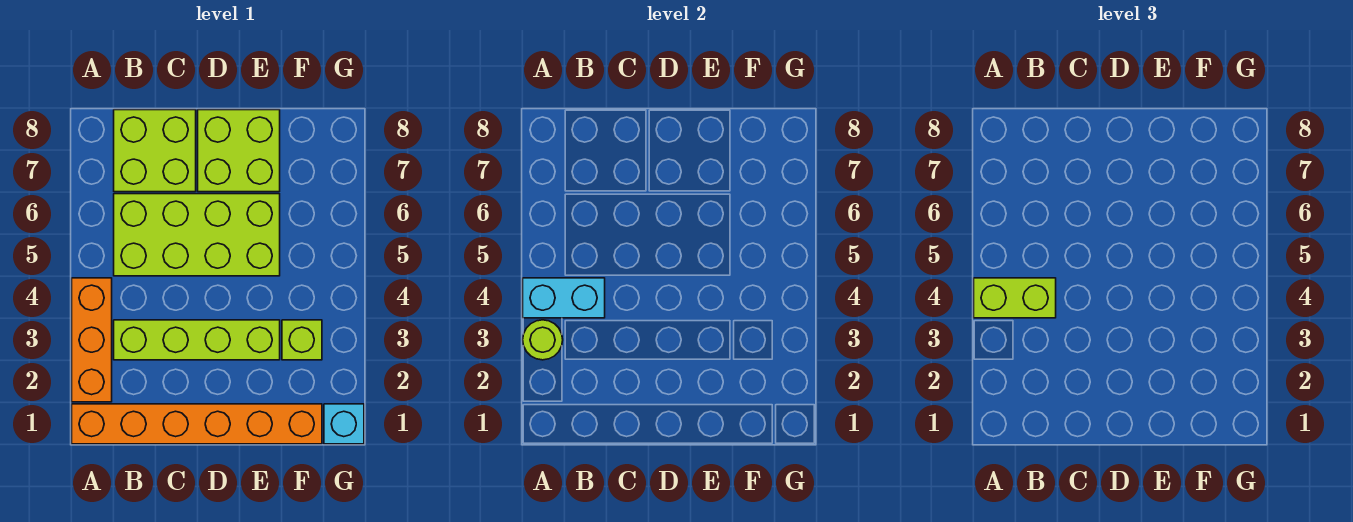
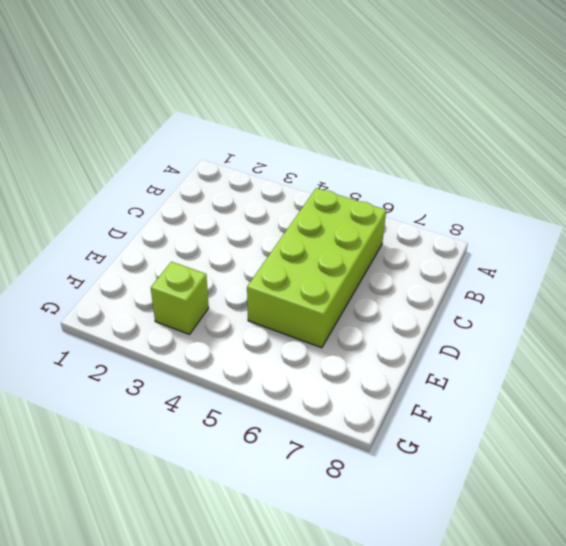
none -> orange 1x6 brick [72,404,322,444]
none -> orange 1x3 brick [72,278,112,402]

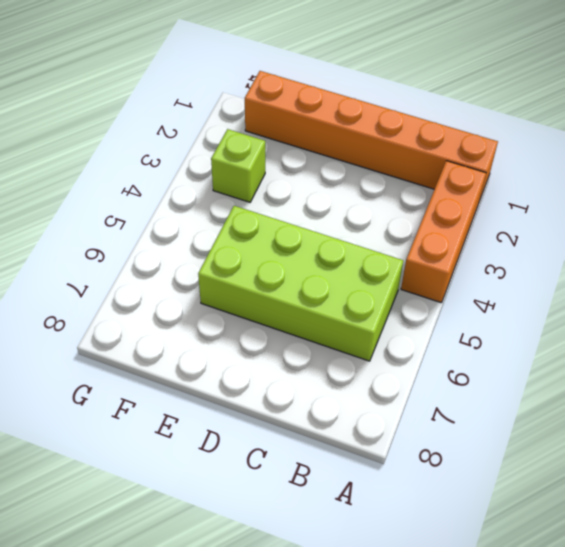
none -> lime 1x4 brick [114,320,280,360]
none -> lime 2x2 brick [114,110,196,192]

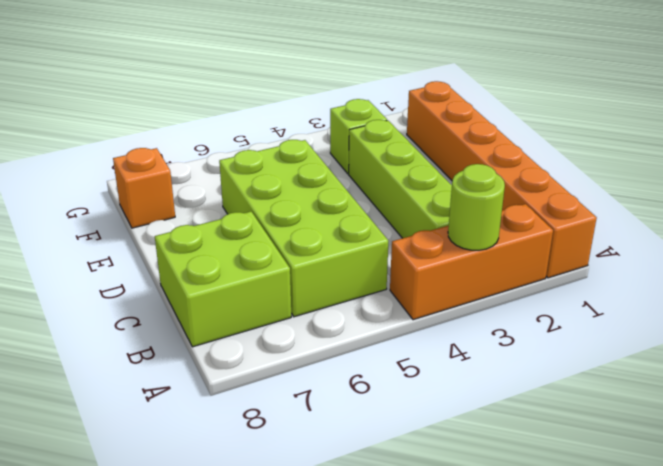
orange 1x1 brick [113,148,175,228] -> none
none -> lime 2x2 brick [198,110,280,192]
none -> cyan 1x1 brick [324,404,364,444]

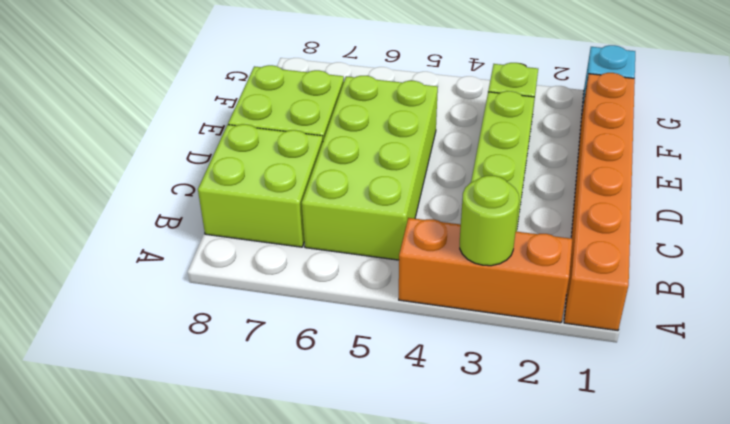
none -> cyan 1x2 brick [523,278,605,318]
none -> lime 1x2 brick [974,278,1056,318]

